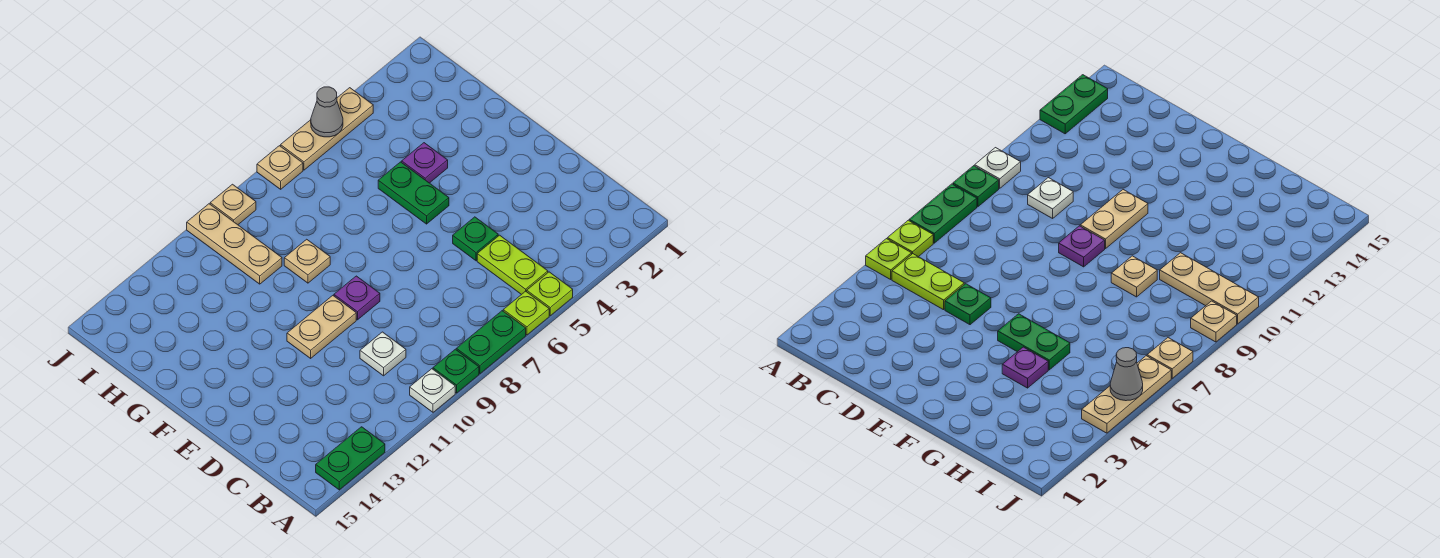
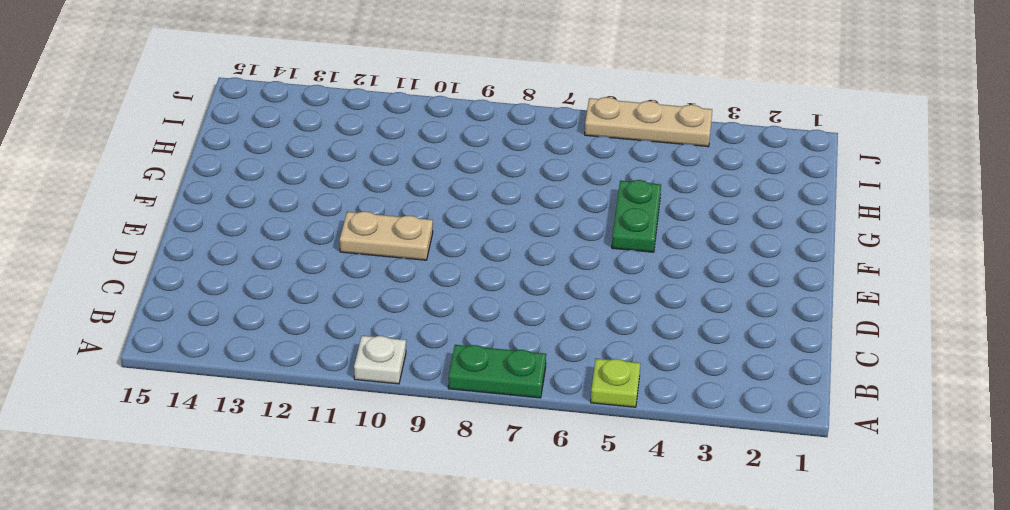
none -> lime 1x1 plate [503,291,549,335]
none -> green 1x1 plate [433,349,479,393]
none -> green 1x2 plate [316,427,385,490]

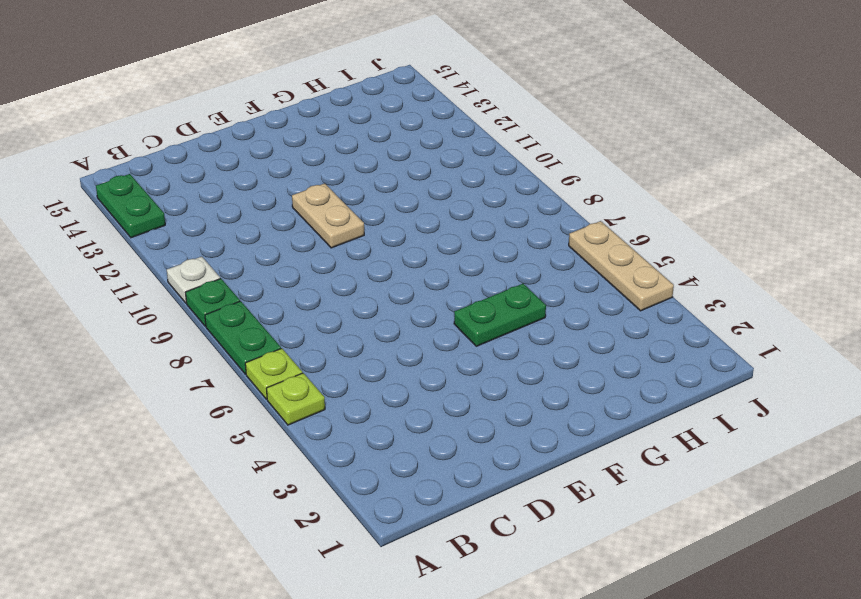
none -> lime 1x2 plate [477,235,548,295]
none -> white 1x1 plate [360,332,406,376]
none -> green 1x1 plate [453,217,498,261]

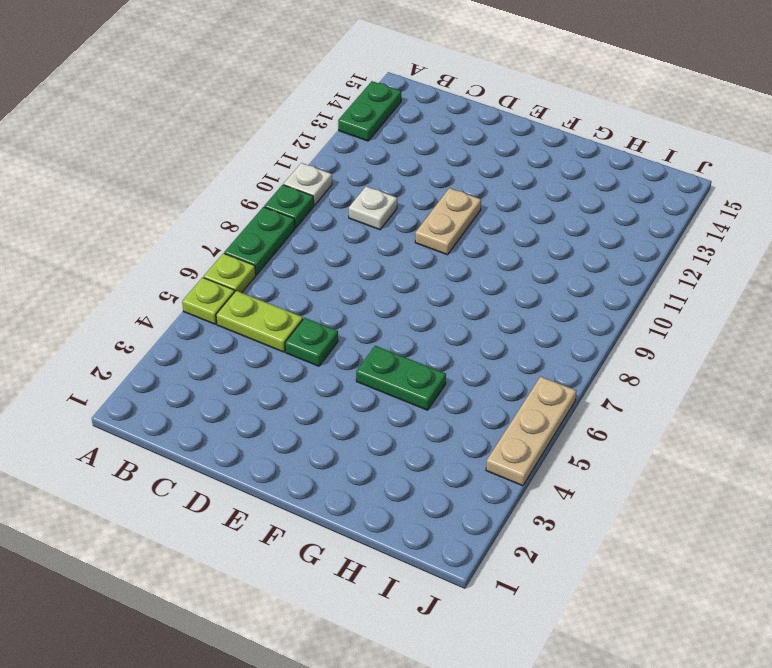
none -> purple 1x1 plate [334,276,380,320]
none -> purple 1x1 plate [402,143,448,183]
none -> tan 1x1 plate [284,239,330,283]

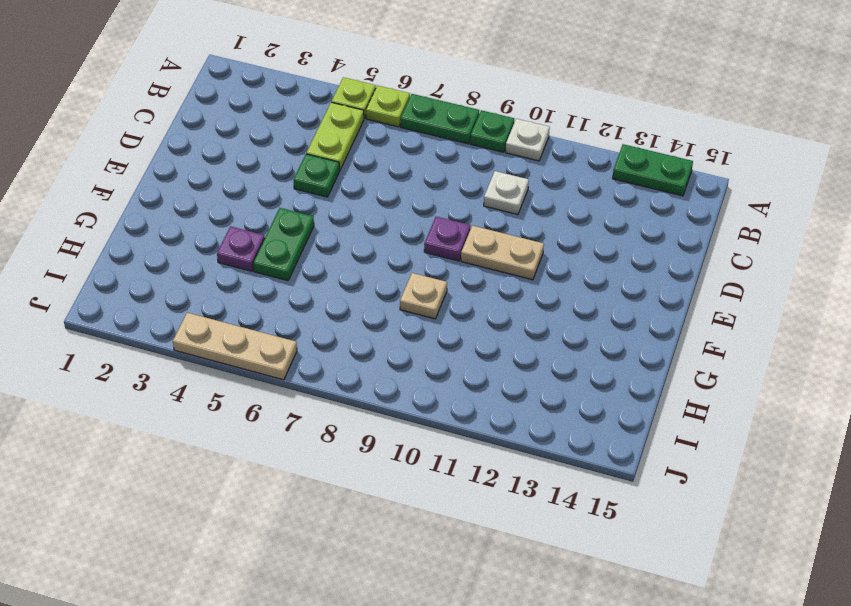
none -> tan 1x3 plate [187,204,282,284]
none -> tan 1x1 plate [257,146,303,189]
none -> tan 1x1 plate [210,184,256,225]

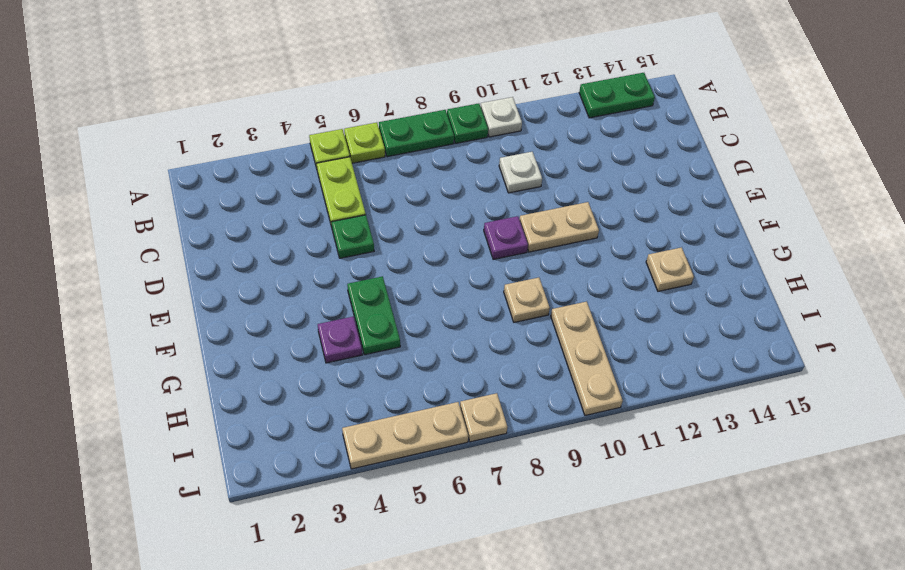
tan 1x1 plate [646,247,694,291] -> tan 1x1 plate moved to [210,184,256,225]
none -> grey 1x1 cone [311,87,343,137]

